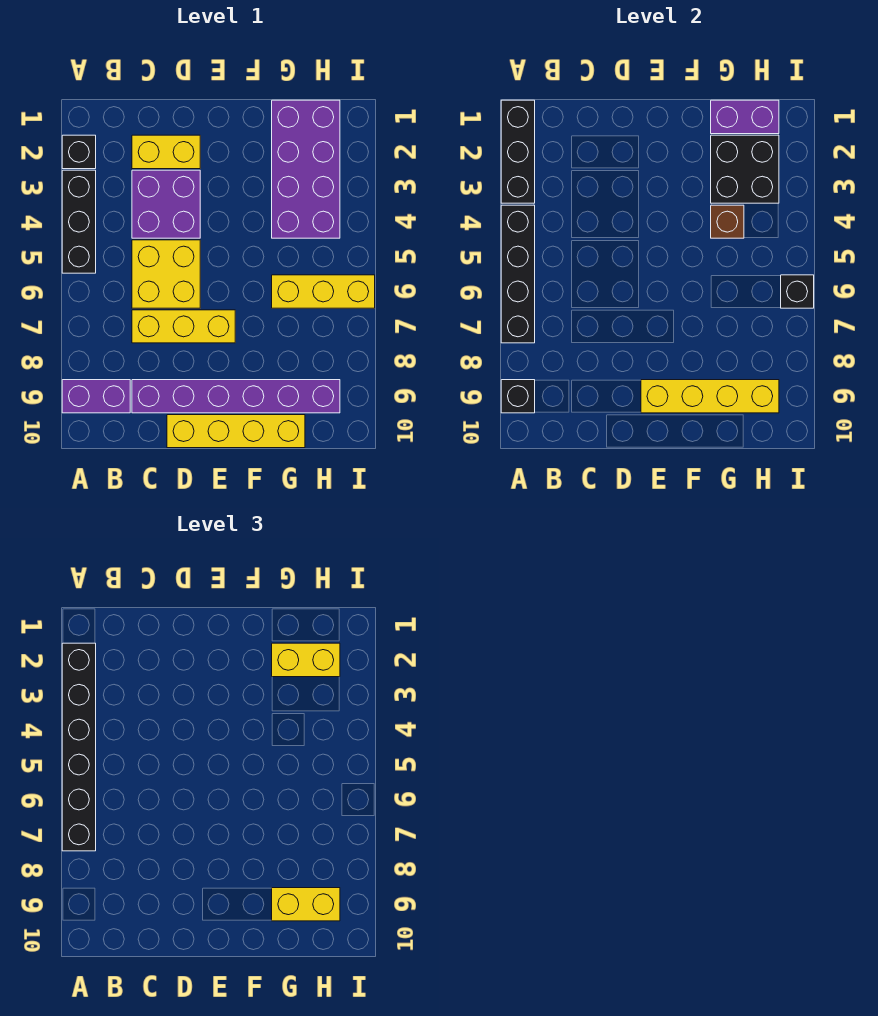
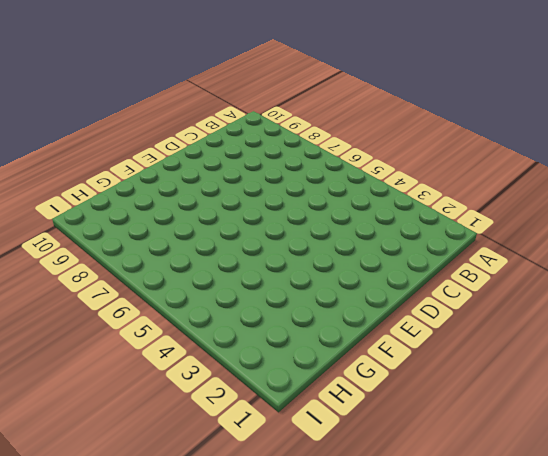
none -> black 1x1 brick [62,135,96,169]
none -> black 1x3 brick [62,170,96,273]
none -> purple 1x2 brick [62,380,130,413]

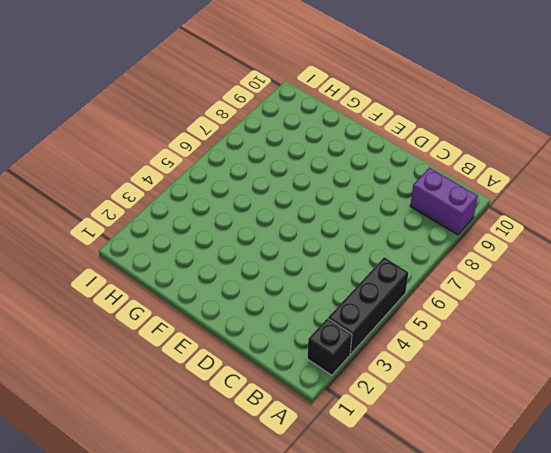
none -> yellow 1x2 brick [132,135,200,169]
none -> purple 2x2 brick [132,170,200,238]
none -> yellow 2x2 brick [132,240,200,308]

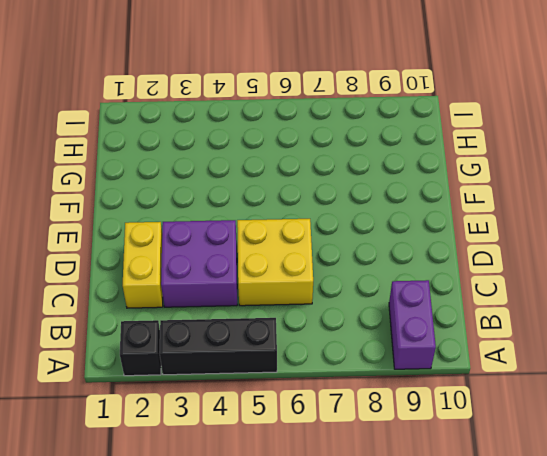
none -> yellow 1x3 brick [132,310,235,343]
none -> purple 1x6 brick [132,380,340,413]
none -> yellow 1x4 brick [167,415,305,448]

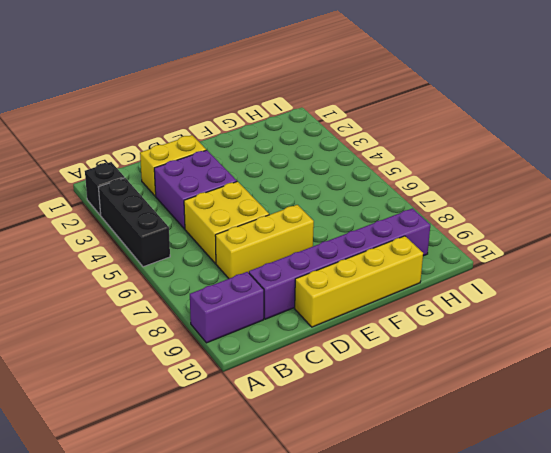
none -> purple 2x4 brick [272,100,340,238]
none -> yellow 1x3 brick [272,275,375,308]
none -> black 1x3 brick [501,100,535,203]

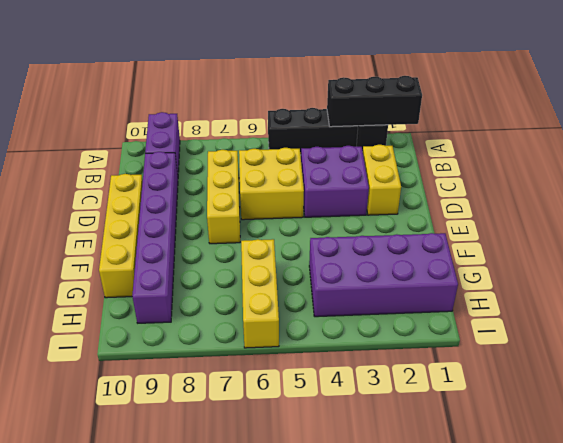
none -> black 1x4 brick [501,205,535,343]
none -> black 1x1 brick [501,380,535,413]
none -> yellow 1x4 brick [641,380,779,413]

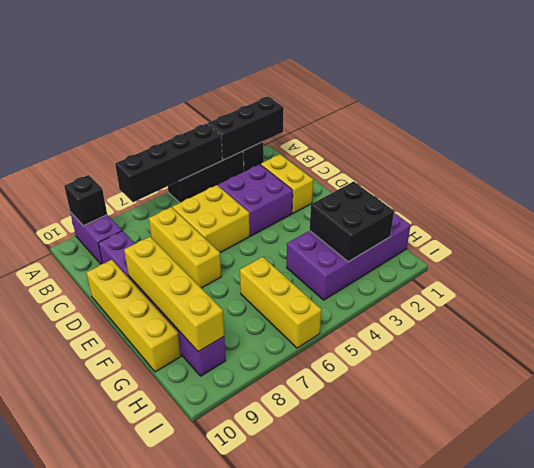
none -> purple 1x2 brick [711,100,779,134]
none -> brown 1x1 brick [711,205,744,238]
none -> black 1x1 brick [781,275,814,308]

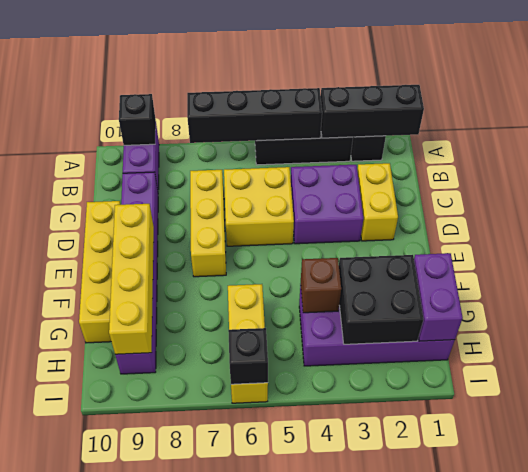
none -> black 1x6 brick [62,643,96,851]
none -> yellow 1x2 brick [272,643,340,677]
none -> yellow 1x2 brick [272,888,340,921]

